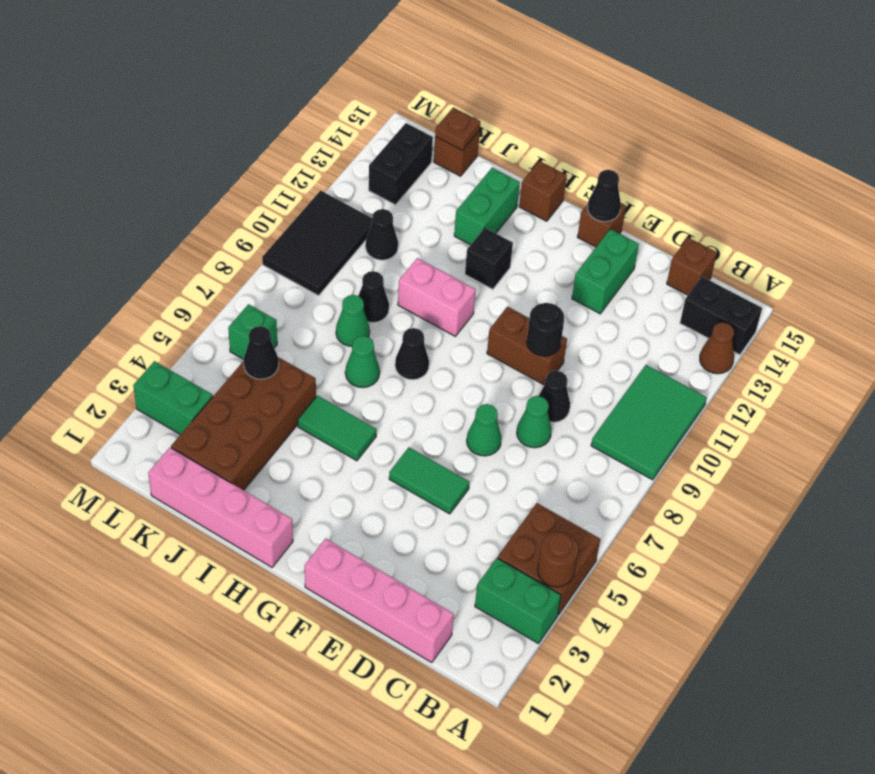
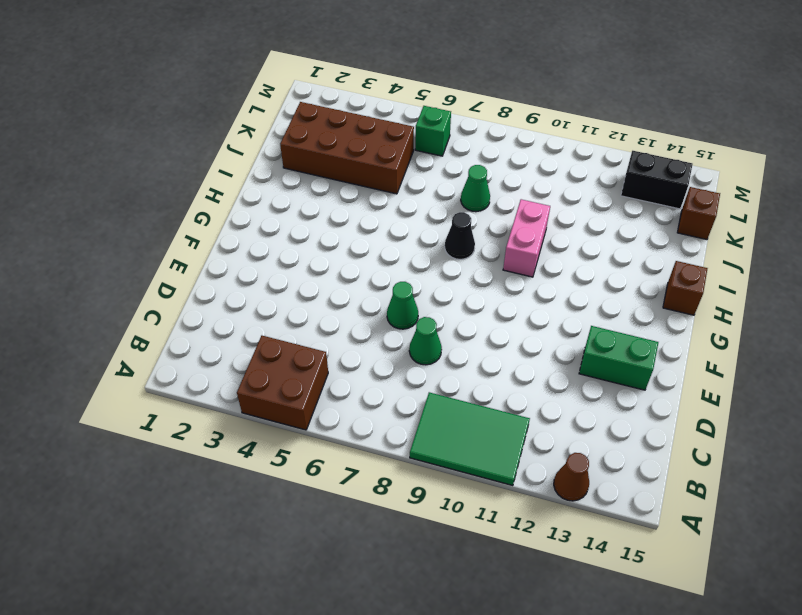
none -> green 1x2 brick [475,558,561,644]
none -> black 1x2 brick [680,277,762,355]
none -> pink 1x4 brick [305,539,454,663]
none -> brown 1x1 brick [667,238,717,295]

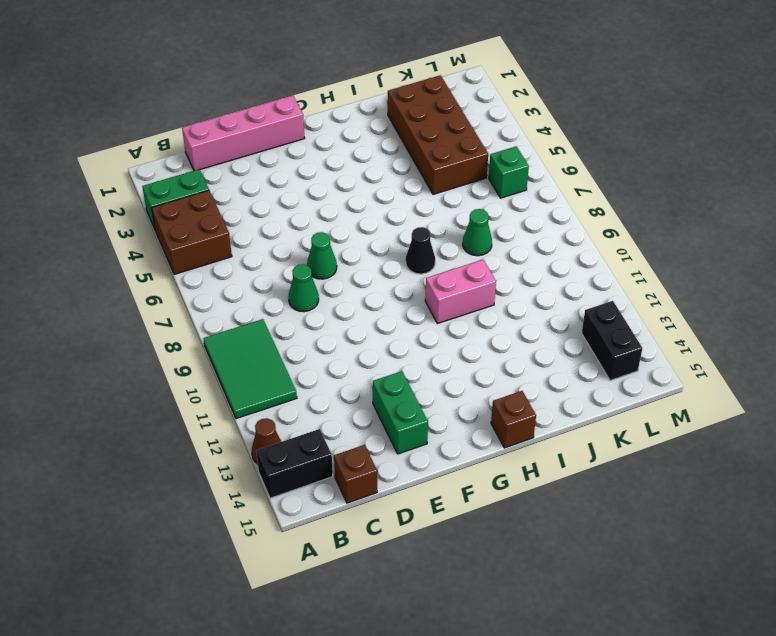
none -> black 1x1 cone [539,371,570,422]
none -> green 1x2 tile [389,447,469,514]
none -> brown 1x2 brick [487,307,567,385]
none -> brown 1x1 brick [578,203,626,247]

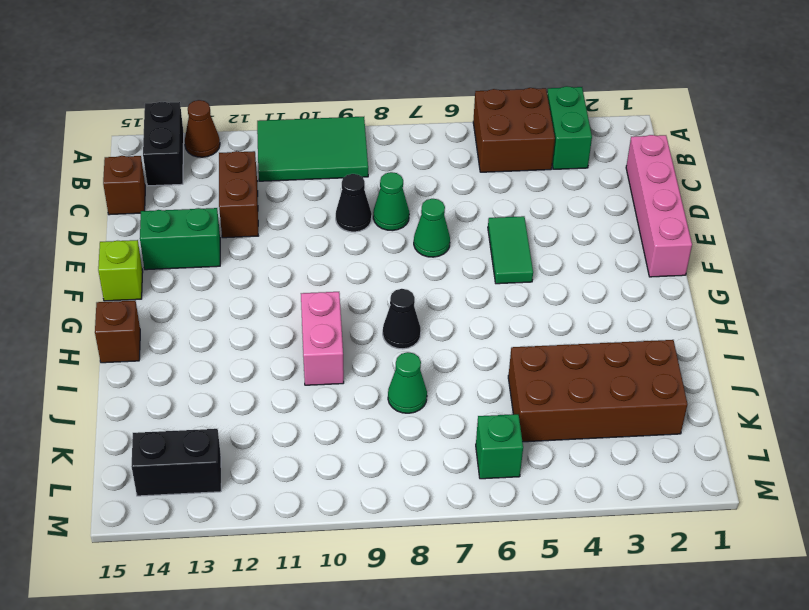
brown 1x2 brick [219,151,258,238] -> brown 1x2 brick moved to [487,307,567,385]
lime 1x1 brick [98,240,143,301] -> brown 1x1 brick [578,203,626,247]
none -> pink 1x4 brick [148,448,293,567]
none -> green 1x2 tile [298,396,377,461]
none -> black 1x1 brick [465,228,513,289]
none -> green 1x1 cone [345,336,380,388]

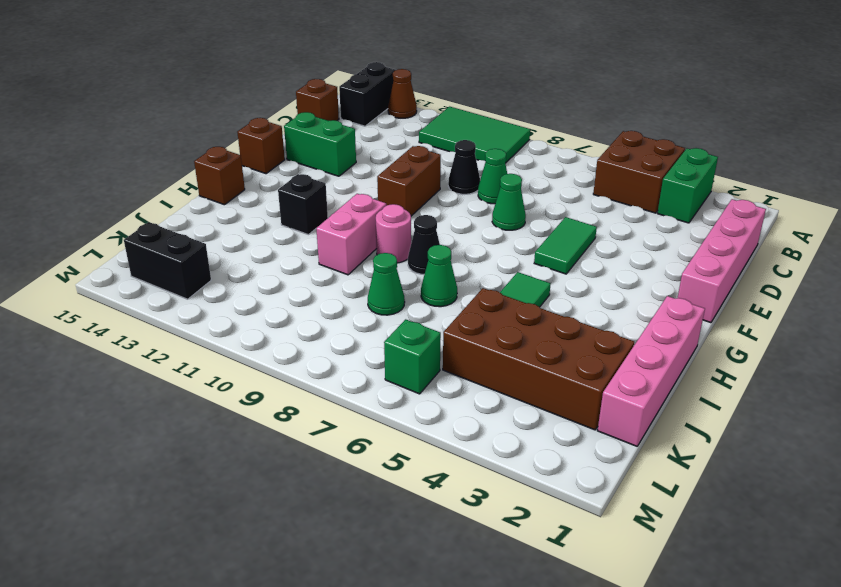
pink 1x1 round brick [376,204,411,263] -> none
none -> green 1x2 brick [454,168,520,245]
none -> black 1x1 cone [358,271,389,323]
none -> black 1x1 cone [365,209,398,260]
none -> brown 1x1 brick [434,131,480,176]

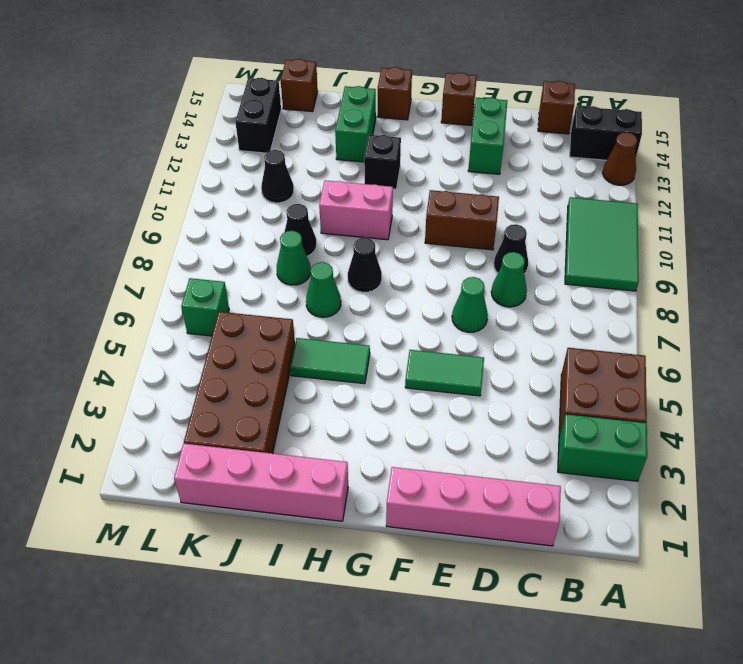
none -> green 1x2 brick [133,361,213,435]
none -> black 2x3 tile [262,191,372,296]
none -> brown 1x1 round brick [538,532,578,587]
none -> black 1x1 round brick [527,303,565,356]

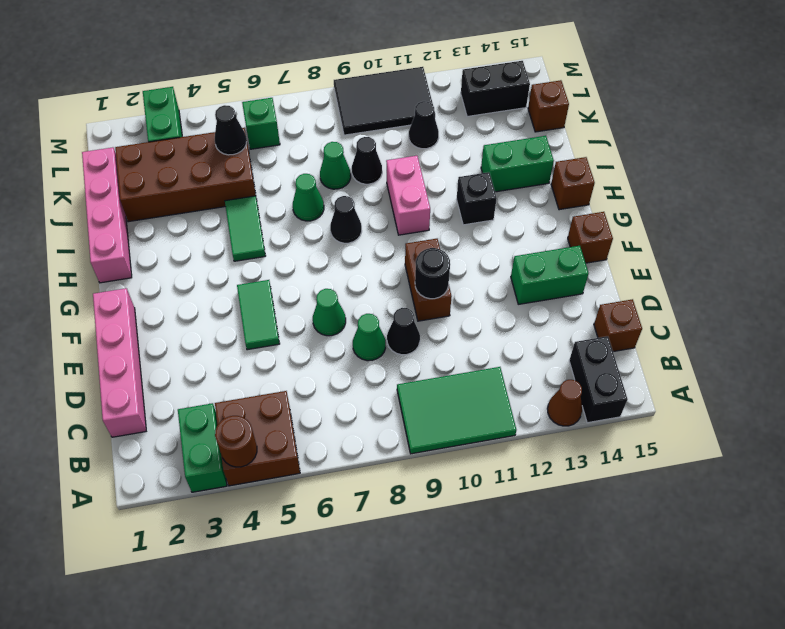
none -> black 1x1 cone [587,170,621,222]
none -> brown 1x1 plate [435,107,480,150]

